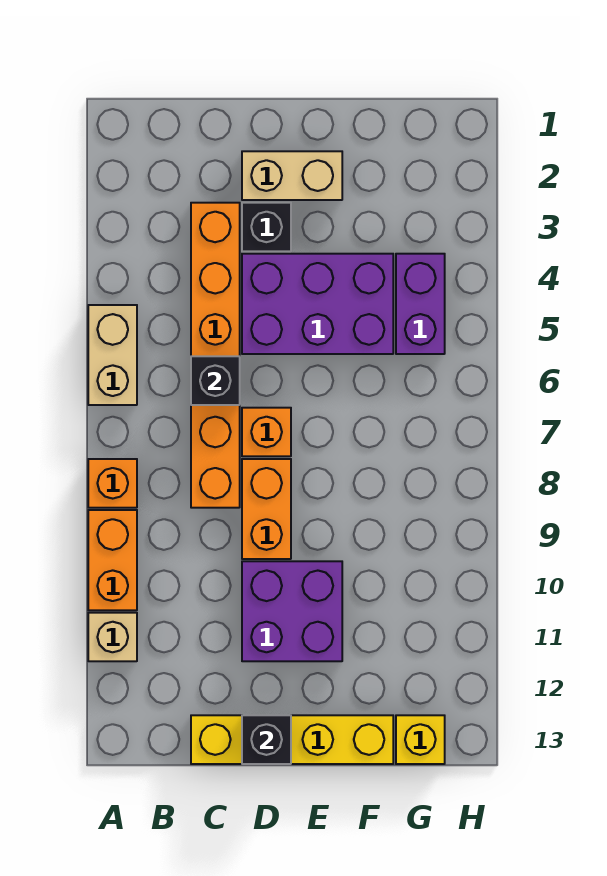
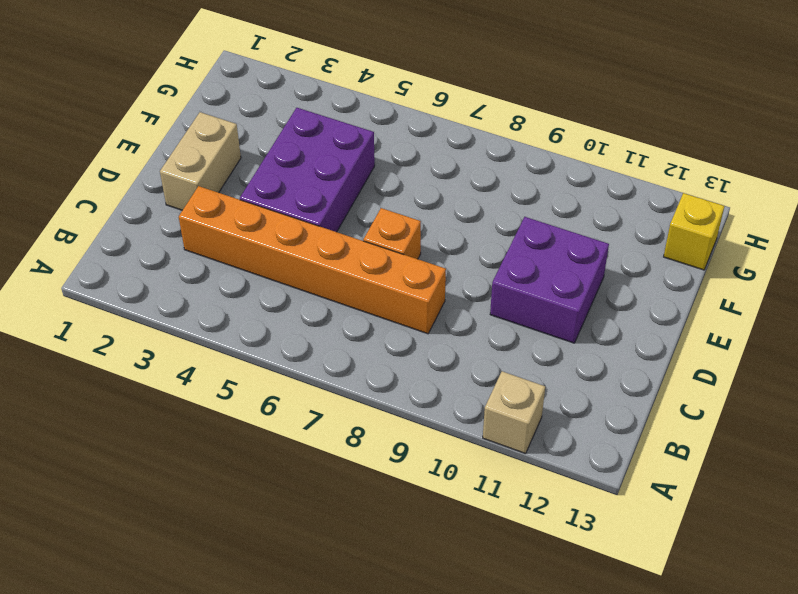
none -> tan 1x2 brick [88,305,137,405]
none -> orange 1x1 brick [88,459,137,508]
none -> orange 1x2 brick [88,510,137,610]

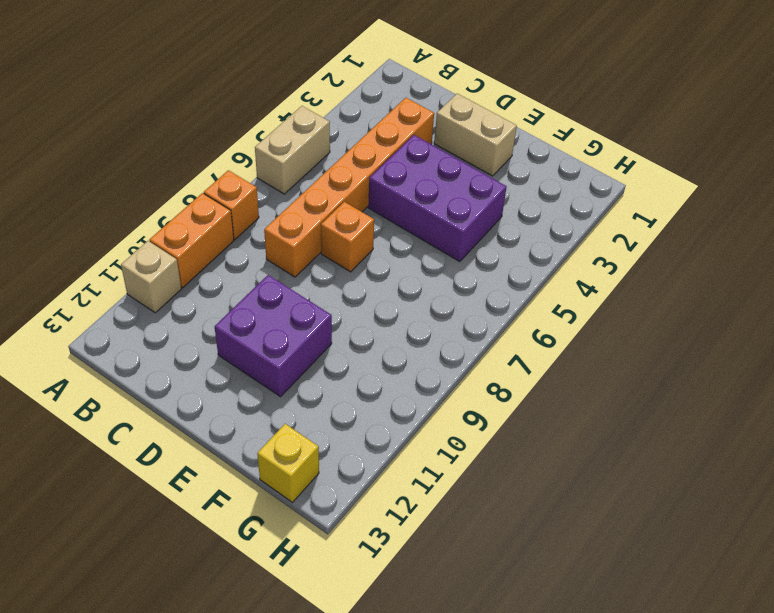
none -> yellow 1x4 brick [191,715,393,764]
none -> black 1x1 brick [242,203,291,251]
none -> orange 1x2 brick [242,459,291,559]

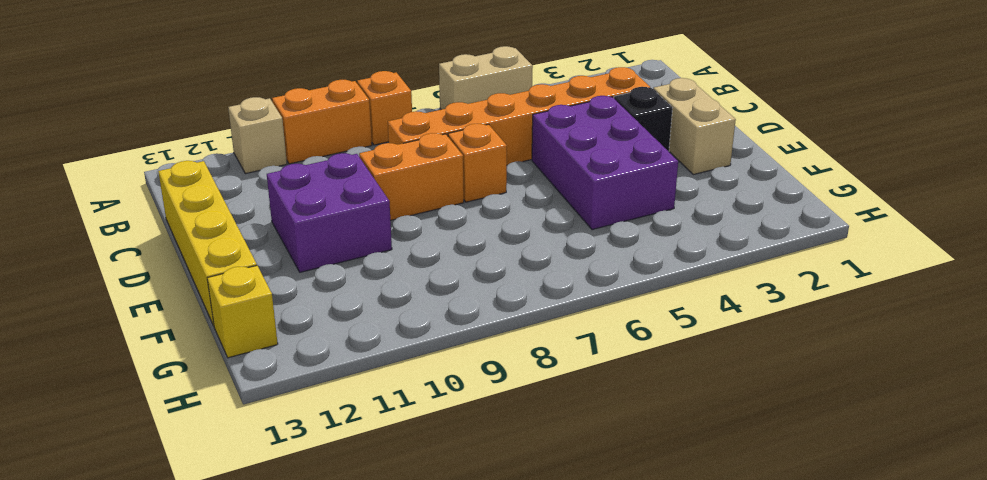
none -> purple 1x2 brick [396,254,445,354]
none -> black 1x1 brick [191,356,240,405]
none -> black 1x1 brick [242,715,291,764]

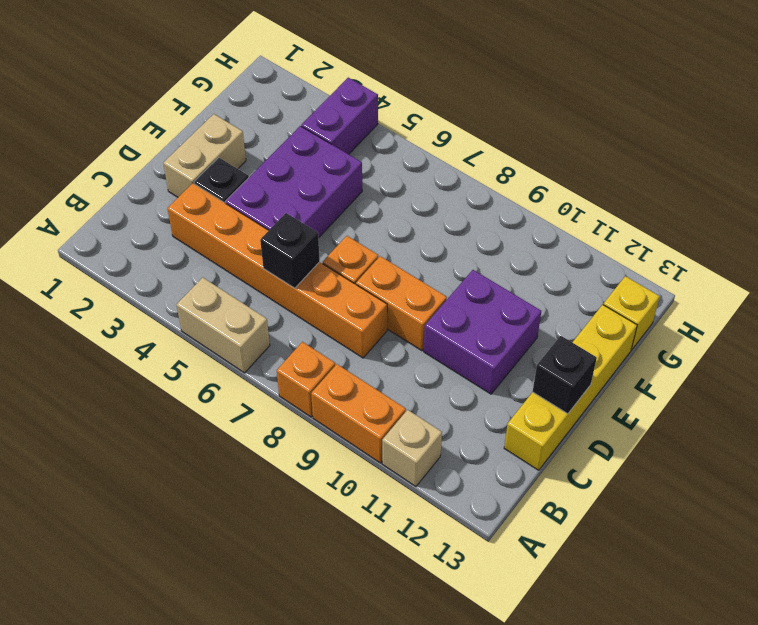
purple 1x2 brick [301,78,378,154] -> purple 1x2 brick turned to [396,254,445,354]

